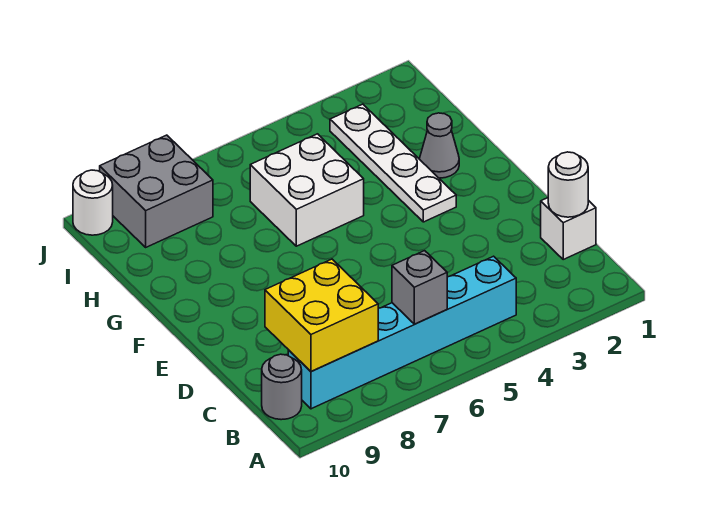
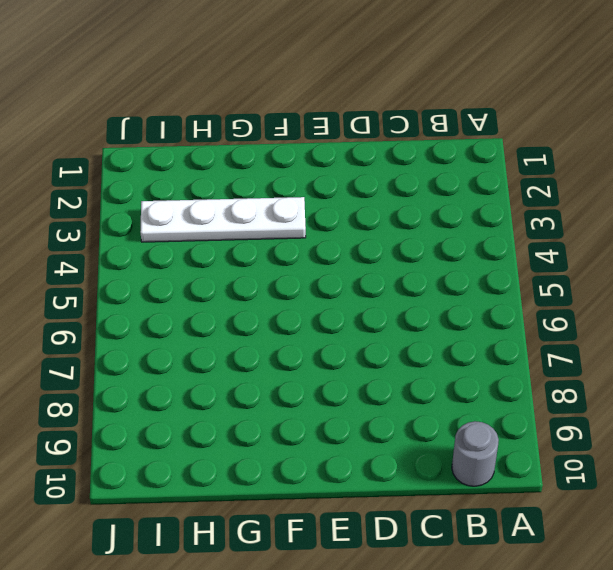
none -> cyan 1x6 brick [288,256,516,409]
none -> white 1x1 brick [541,198,596,259]

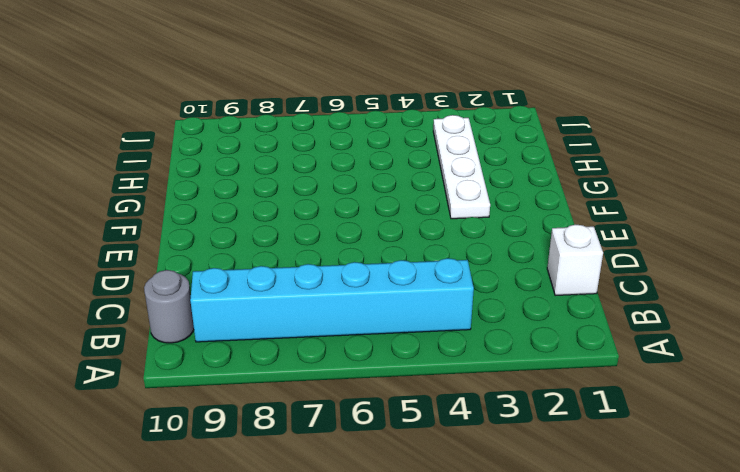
none -> grey 1x1 cone [420,113,459,178]
none -> white 2x2 brick [250,134,364,246]

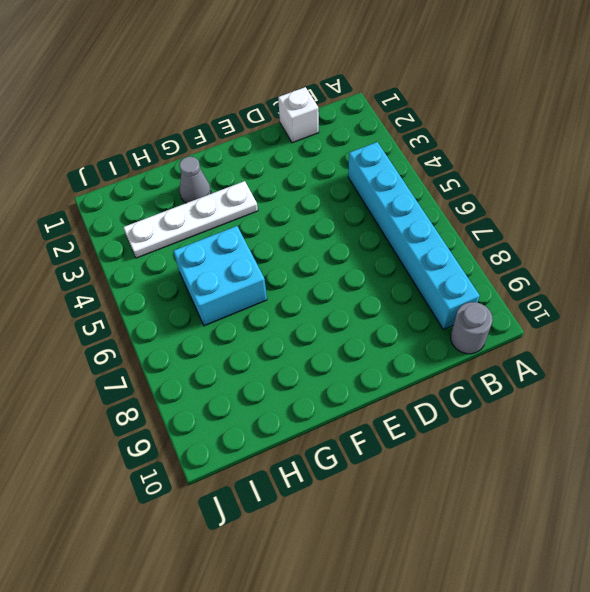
cyan 2x2 brick [173,226,267,326] -> white 2x2 brick [250,134,364,246]
none -> grey 2x2 brick [100,135,213,247]
none -> white 1x1 round brick [73,170,113,235]

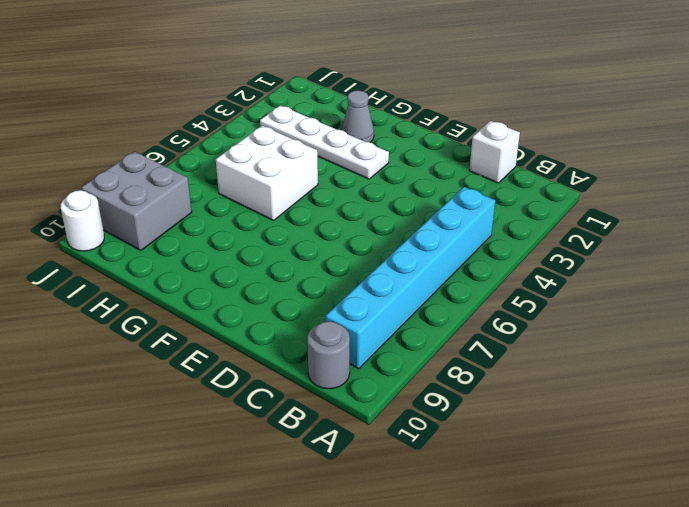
none -> grey 1x1 brick [392,251,447,324]
none -> yellow 2x2 brick [265,259,378,372]

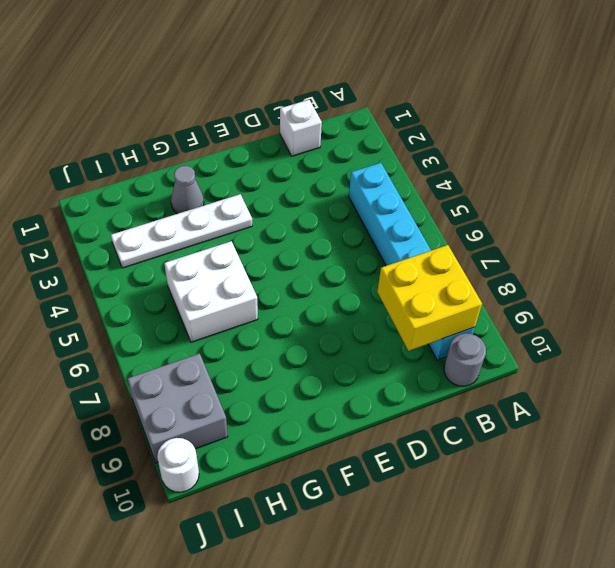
none -> grey 1x1 brick [392,251,447,324]
none -> white 1x1 round brick [548,152,588,217]

